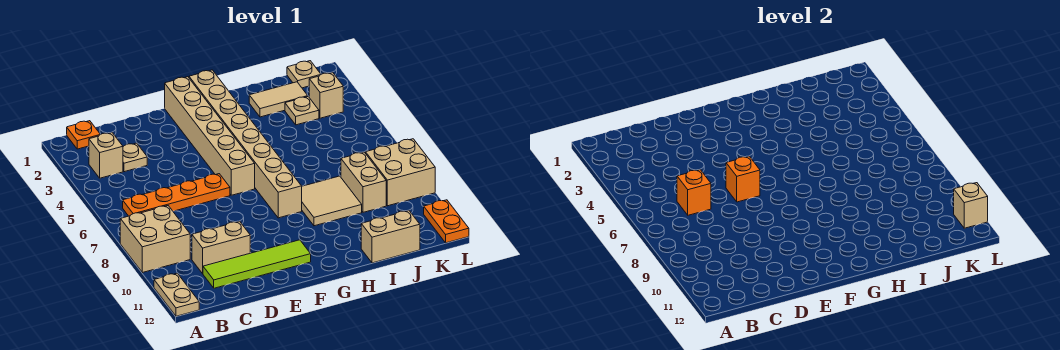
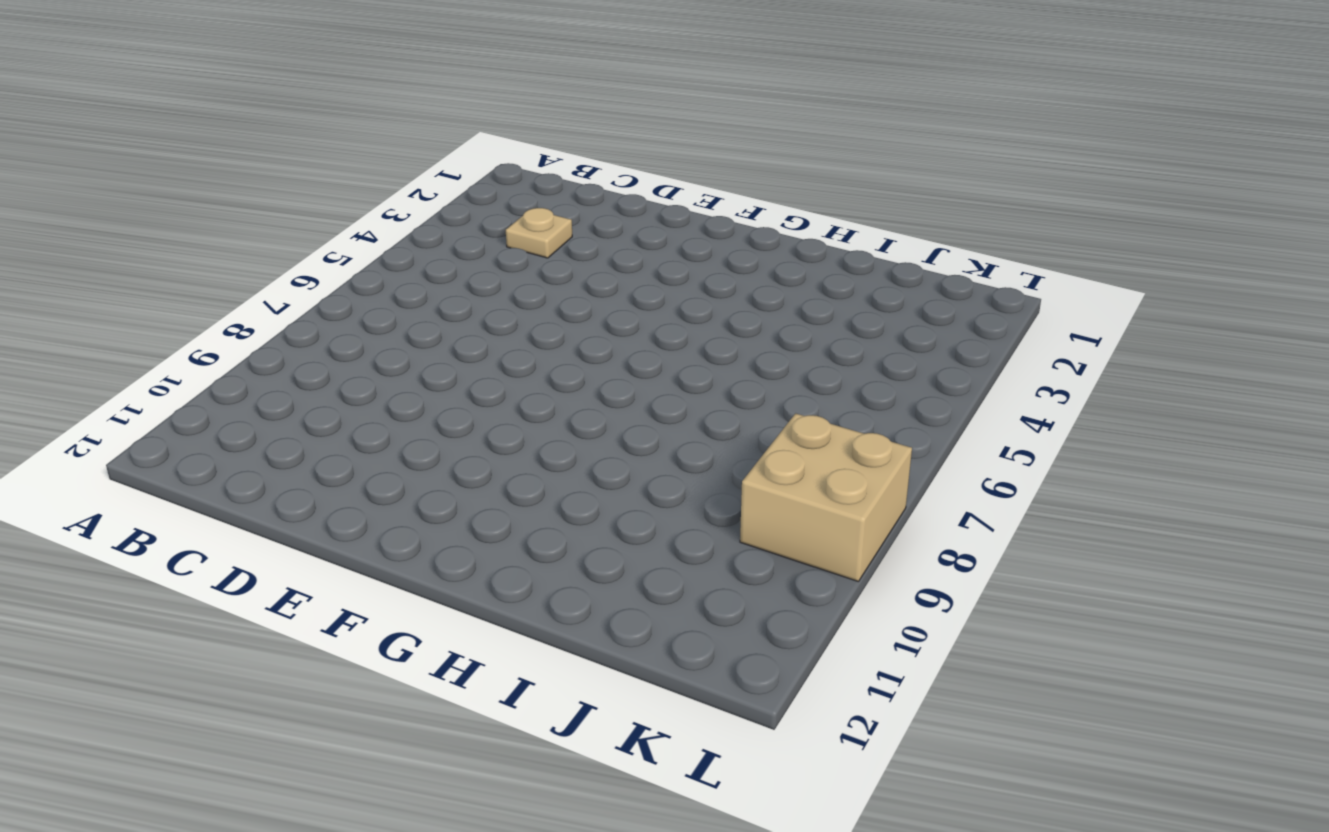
none -> tan 2x2 brick [120,206,190,273]
none -> tan 1x2 plate [154,273,199,316]
none -> orange 1x1 plate [67,121,100,149]

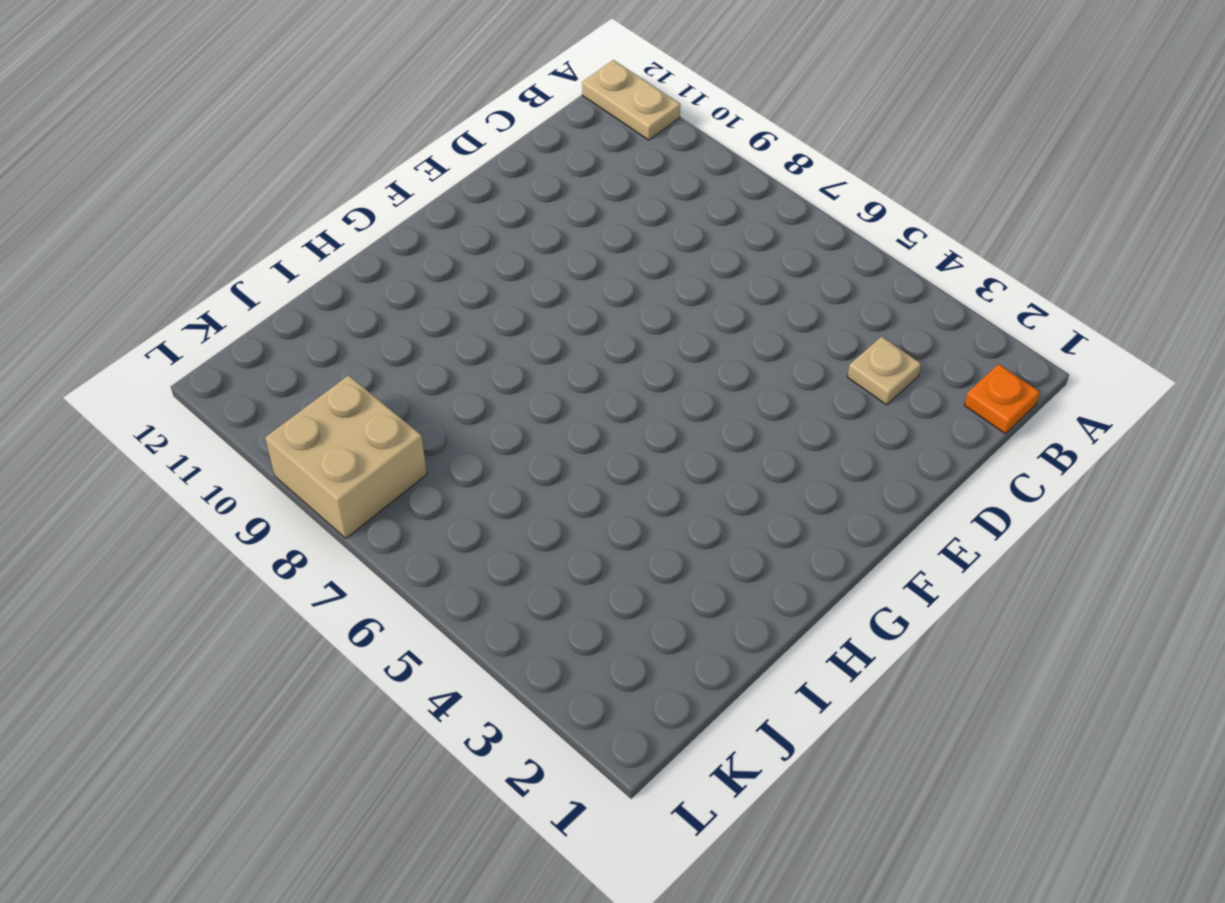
none -> tan 2x2 brick [120,206,190,273]
none -> tan 1x1 brick [89,133,123,178]
none -> orange 1x4 plate [123,174,230,216]

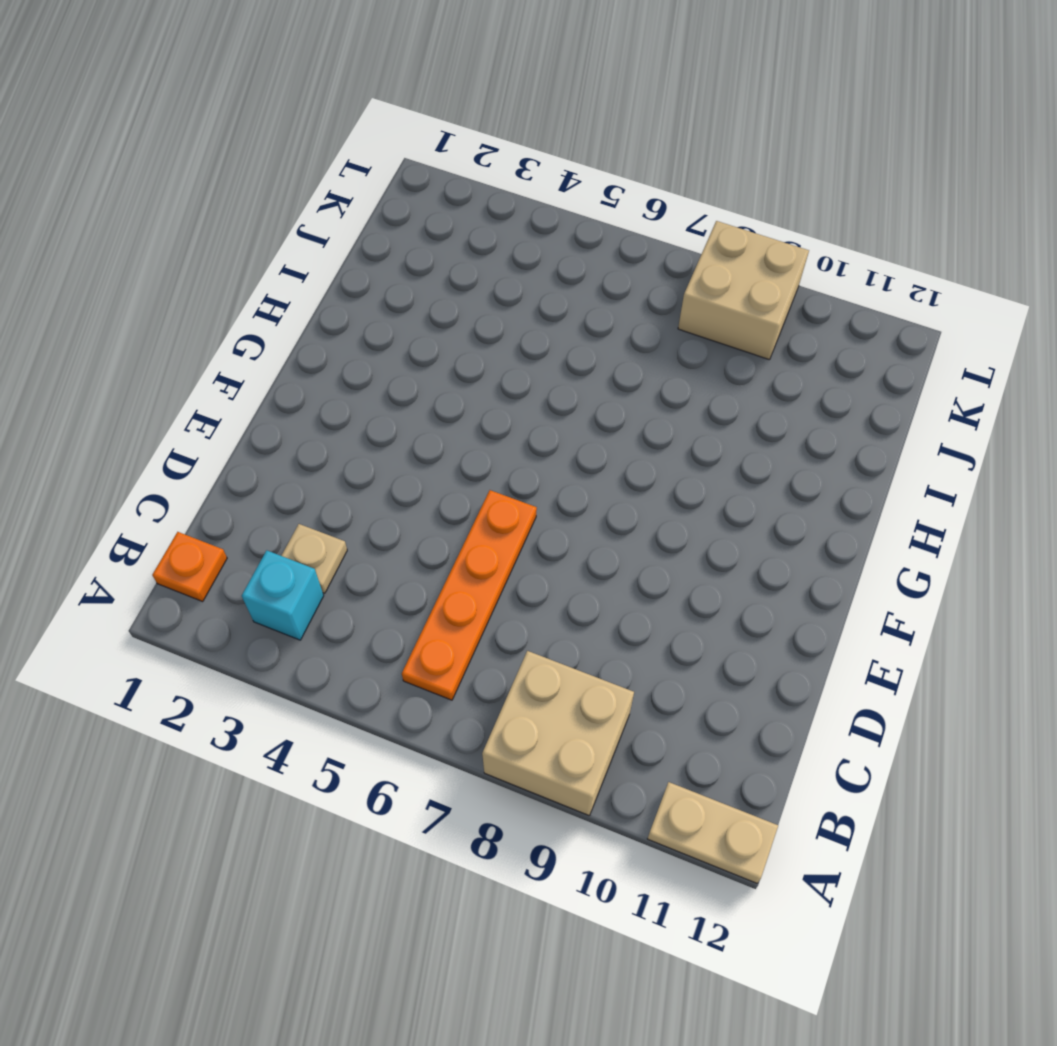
cyan 1x1 brick [242,551,324,640] -> tan 1x1 brick [89,133,123,178]
none -> tan 1x2 brick [192,221,250,273]
none -> lime 1x4 tile [203,240,311,288]
none -> tan 1x6 brick [165,77,255,195]

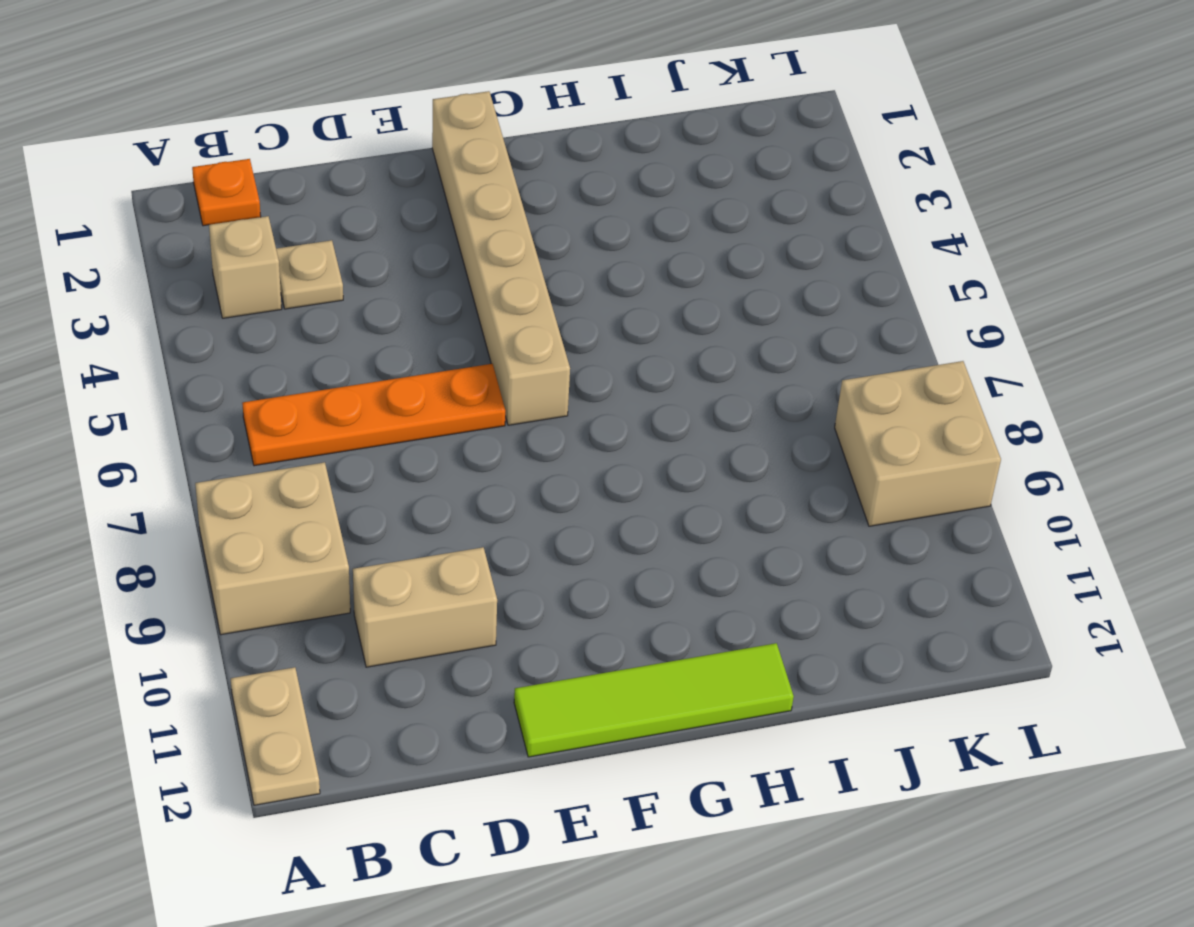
lime 1x4 tile [514,643,794,757] -> lime 1x4 tile moved to [203,240,311,288]
none -> tan 1x8 brick [189,70,302,218]
none -> tan 2x2 tile [302,176,362,226]
none -> tan 1x2 tile [249,82,308,117]

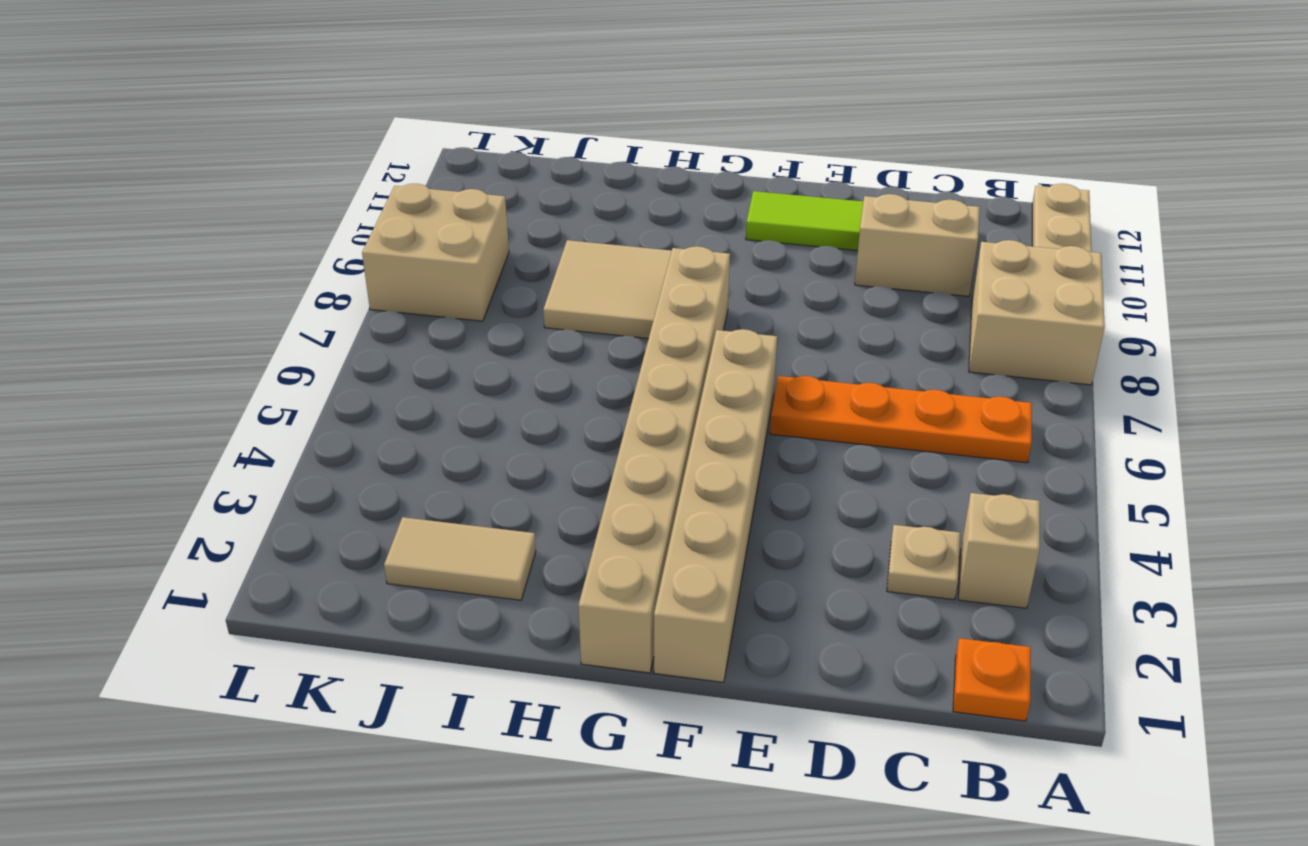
none -> tan 1x2 brick [361,210,420,263]
none -> tan 1x1 plate [285,97,319,125]
none -> tan 1x2 brick [341,152,386,212]

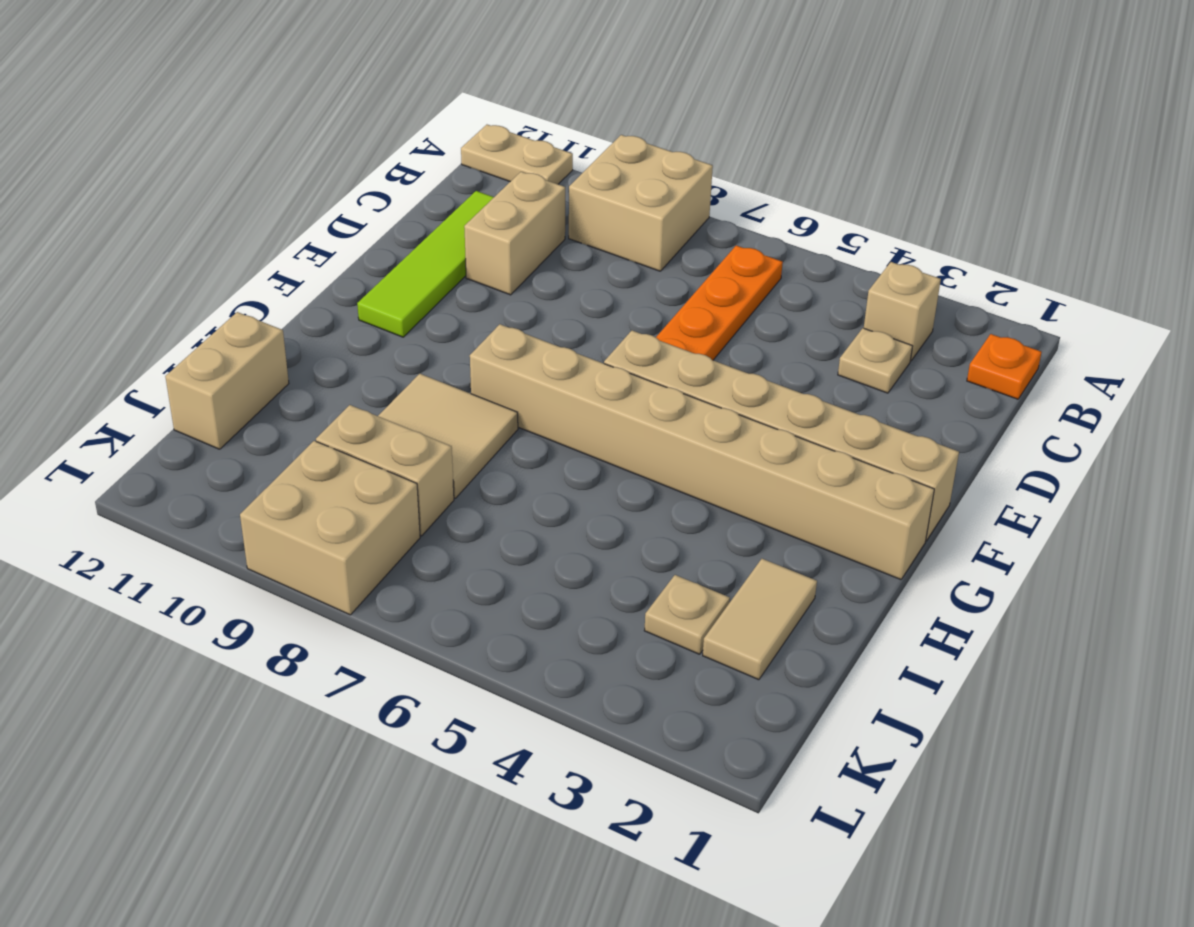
none -> tan 1x1 plate [287,61,321,88]
none -> tan 1x1 brick [309,72,343,118]
none -> orange 1x2 plate [424,200,469,243]

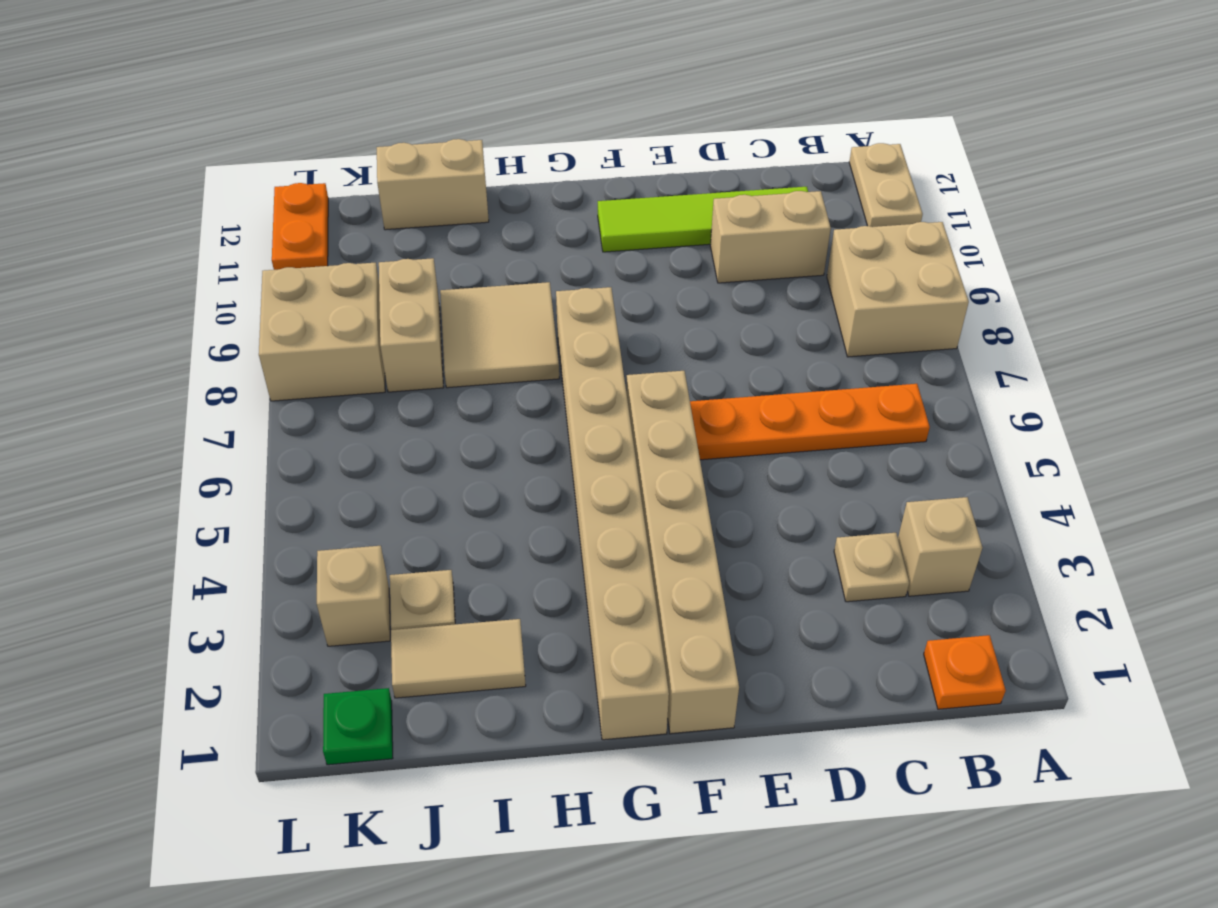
green 1x1 plate [323,688,393,765] -> tan 1x1 plate [287,61,321,88]
none -> orange 1x1 brick [677,170,711,215]
none -> orange 1x1 brick [726,156,760,202]
none -> tan 1x1 brick [954,183,988,228]

